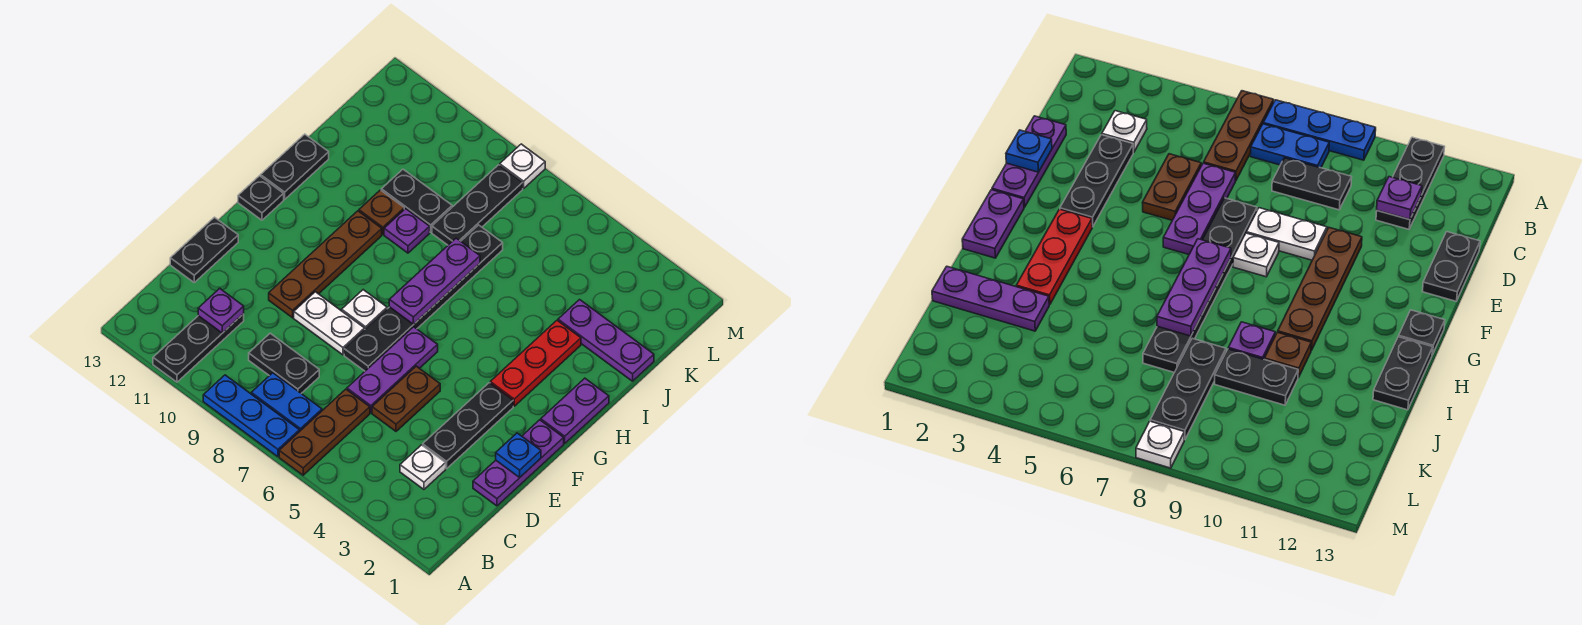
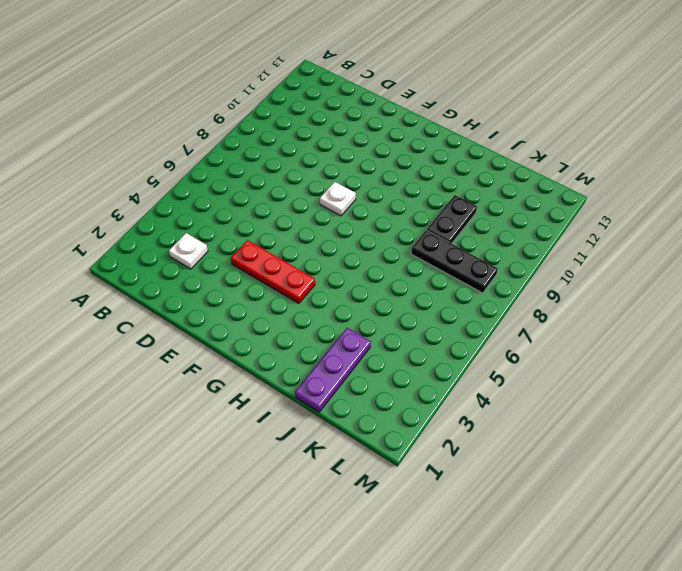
red 1x3 plate [231,240,315,303] -> red 1x3 plate moved to [490,320,581,406]
none -> brown 1x3 plate [279,389,370,475]
none -> blue 1x3 plate [203,375,299,457]
none -> black 1x3 plate [153,314,244,382]

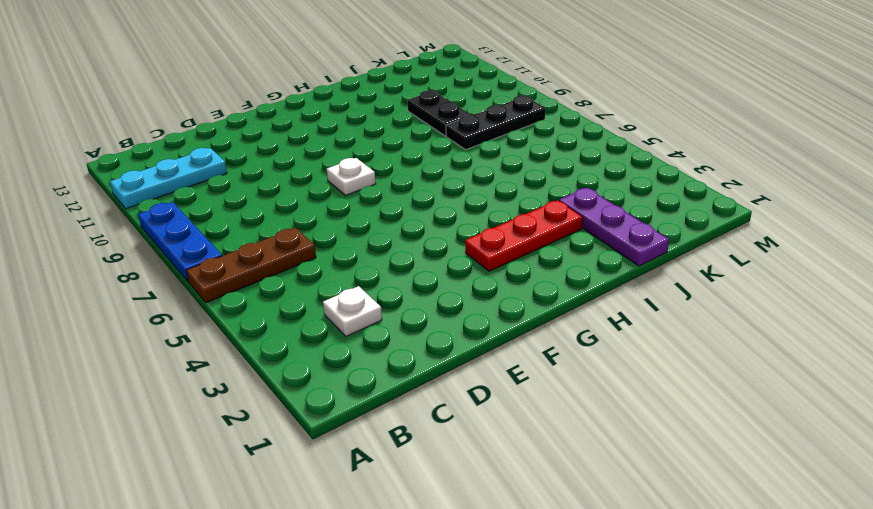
cyan 1x3 plate [110,148,227,209] -> black 1x3 plate [153,314,244,382]
none -> blue 1x2 plate [251,373,322,432]
none -> black 1x2 plate [249,333,319,393]
none -> purple 1x3 plate [473,420,564,506]

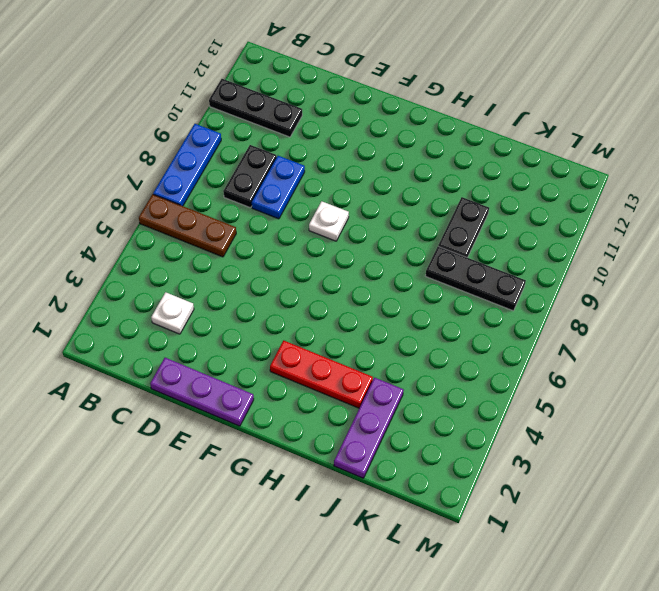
blue 1x2 plate [252,156,305,219] -> blue 1x2 plate moved to [251,373,322,432]
none -> black 1x3 plate [423,383,513,469]
none -> brown 1x2 plate [372,366,440,431]
none -> purple 1x3 plate [347,327,438,413]

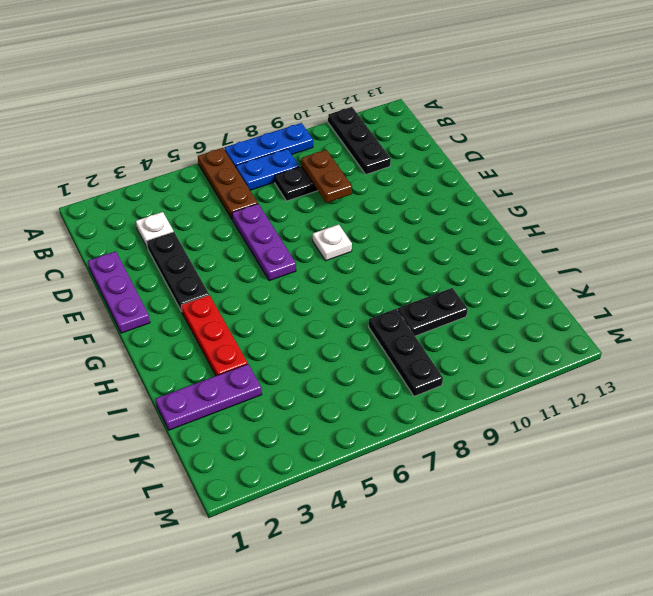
brown 1x2 plate [301,150,352,203] -> brown 1x2 plate moved to [372,366,440,431]
none -> black 1x2 plate [170,217,238,282]
none -> black 1x6 plate [344,225,503,371]
none -> white 1x2 plate [294,292,365,355]

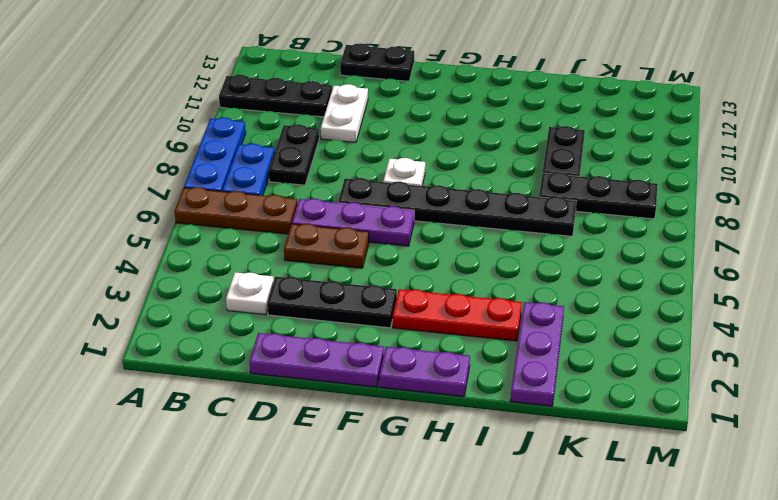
white 1x2 plate [321,84,368,142] -> white 1x2 plate moved to [294,292,365,355]
none -> brown 1x4 plate [269,211,382,318]
none -> black 1x1 plate [238,176,284,220]
none -> black 1x2 plate [261,134,329,199]

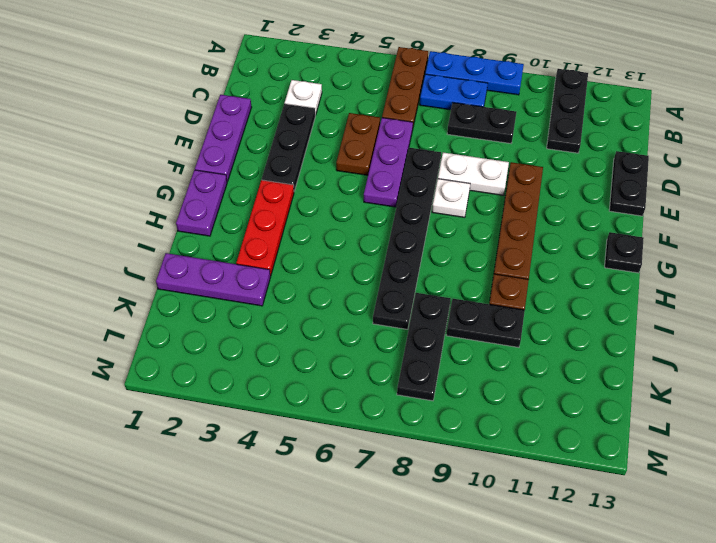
none -> black 1x2 plate [261,134,329,199]
none -> purple 1x1 plate [384,209,430,253]
none -> white 1x1 plate [500,144,545,188]

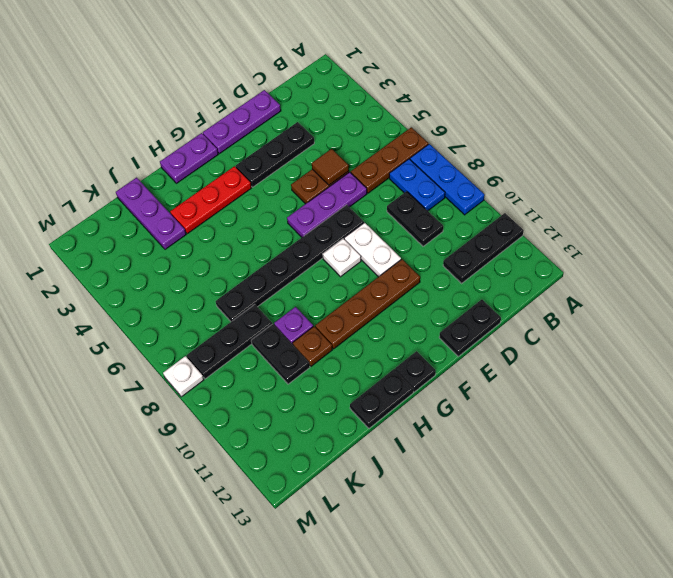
brown 1x1 tile [312,149,349,185] -> none
none -> white 1x1 plate [400,445,446,489]
none -> purple 1x1 plate [198,288,244,333]
none -> blue 1x1 plate [496,433,541,478]

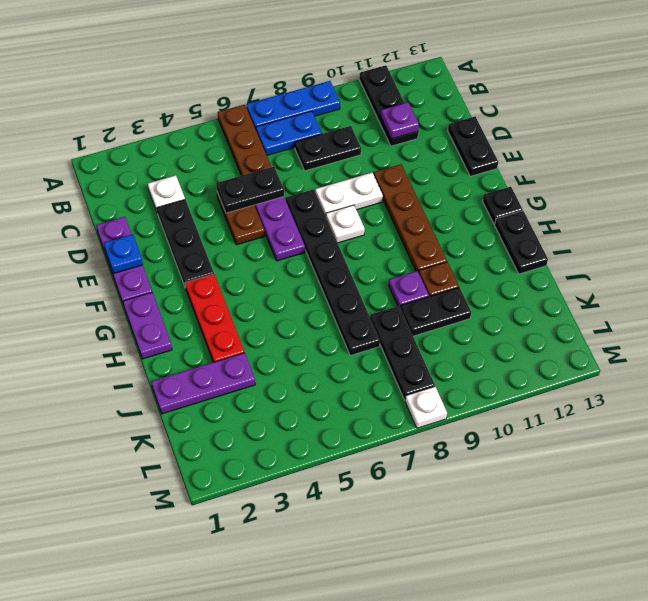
black 1x2 plate [216,167,284,213] -> none
none -> purple 1x3 plate [389,238,480,324]

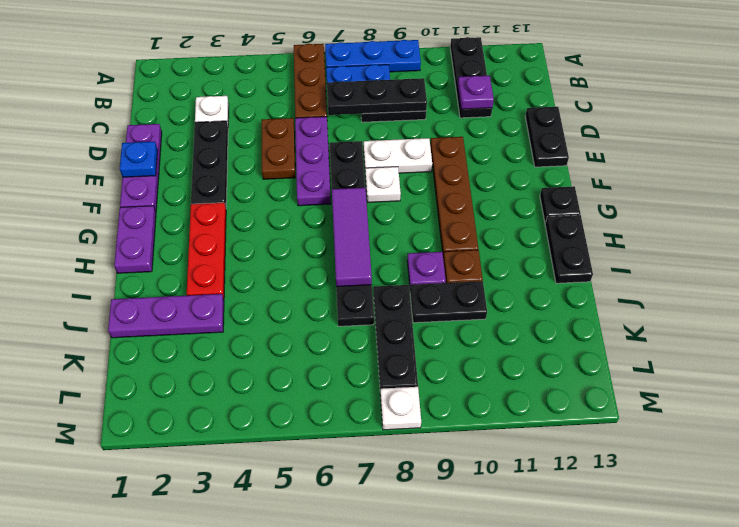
black 1x3 plate [327,78,427,115] -> none
purple 1x3 tile [332,188,372,287] -> purple 1x3 plate [389,238,480,324]

